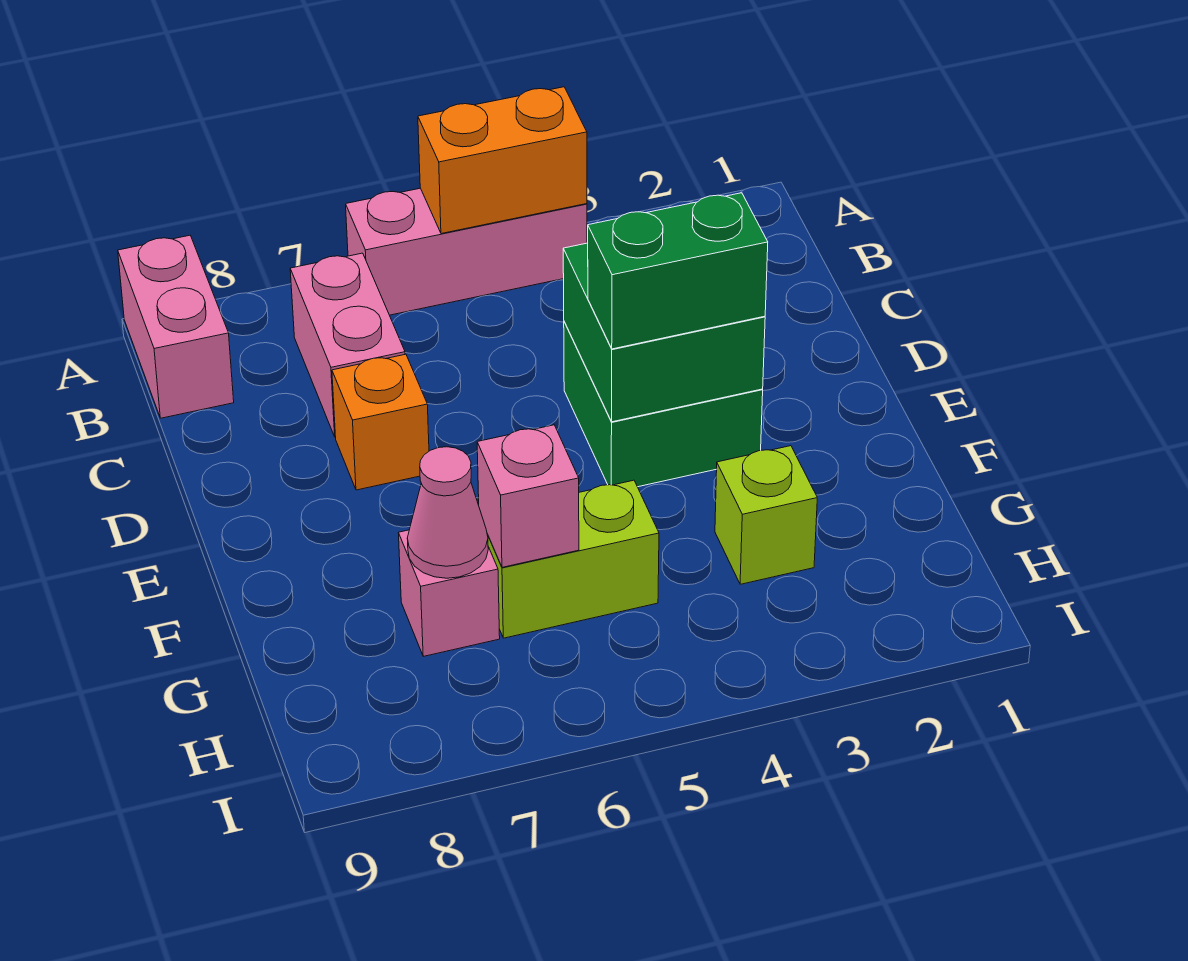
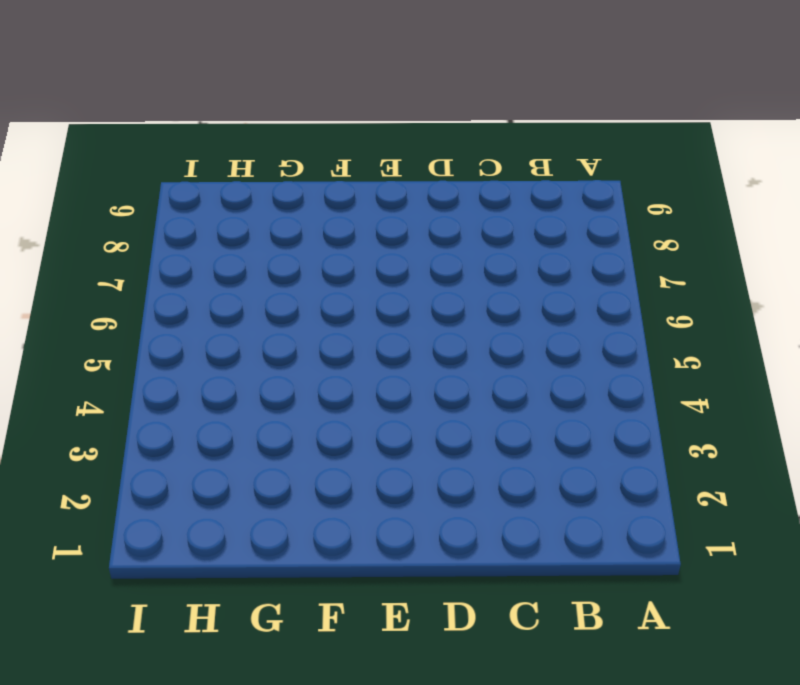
none -> pink 1x3 brick [346,188,587,315]
none -> pink 1x2 brick [118,235,234,418]
none -> pink 1x2 brick [290,253,405,437]

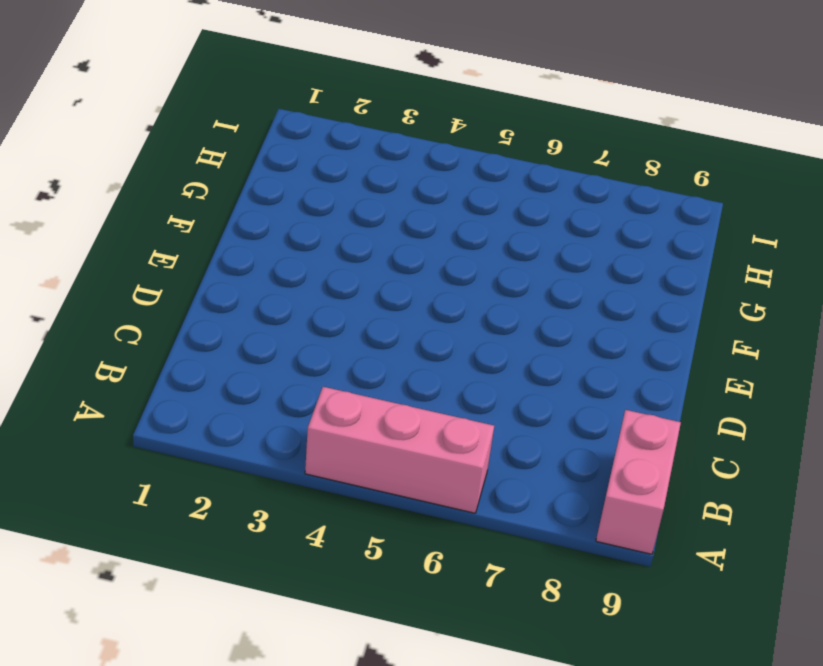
none -> pink 1x2 brick [290,253,405,437]
none -> green 2x2 brick [564,322,763,487]
none -> orange 1x1 brick [332,354,429,490]

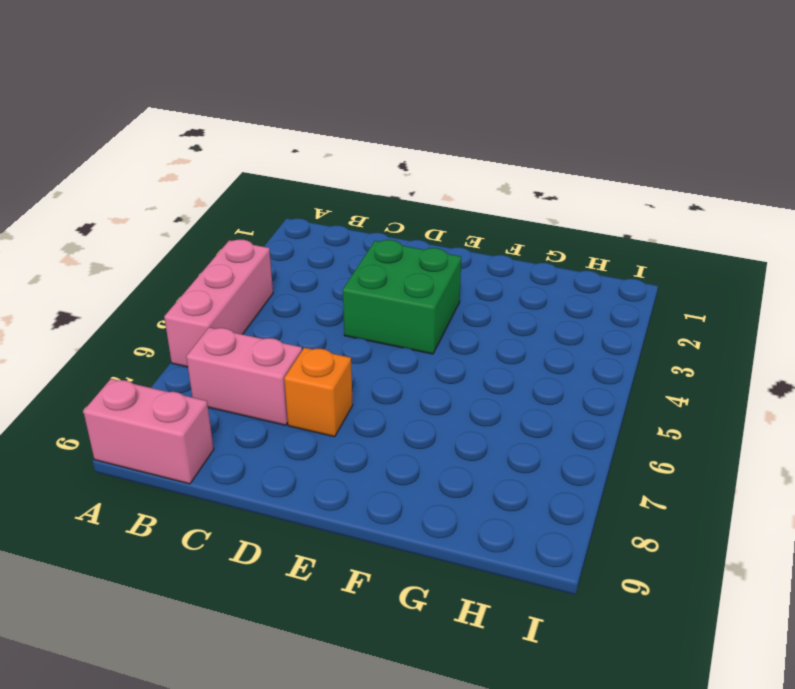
none -> lime 1x1 brick [715,446,817,584]
none -> lime 1x2 brick [487,480,659,638]
none -> pink 1x1 brick [399,530,500,656]

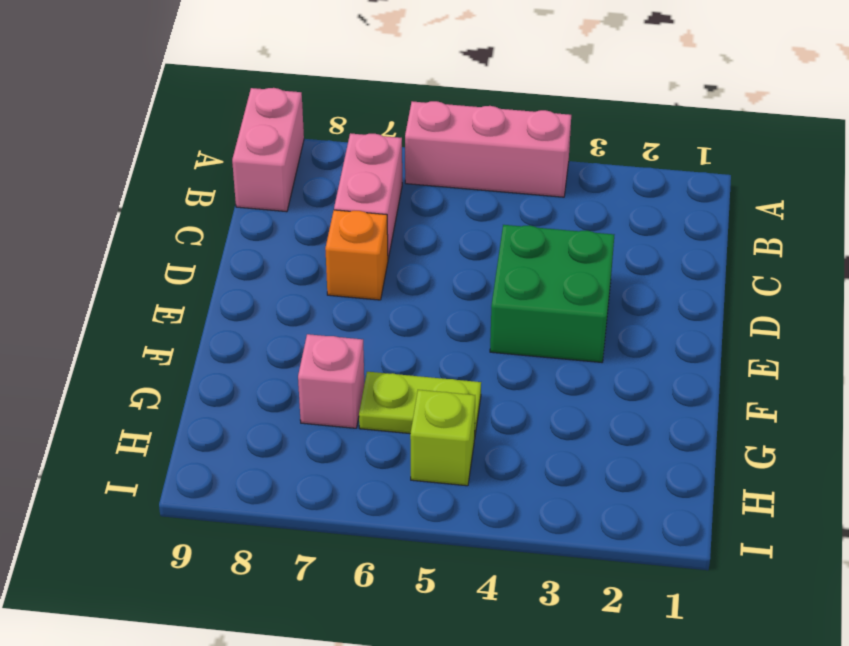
lime 1x2 plate [359,372,481,439] -> lime 1x2 brick [487,480,659,638]
lime 1x1 brick [410,390,475,486] -> lime 1x1 brick moved to [715,446,817,584]
none -> orange 1x2 brick [418,87,587,234]
none -> green 2x2 brick [563,243,765,422]
none -> pink 1x1 brick [477,425,579,567]

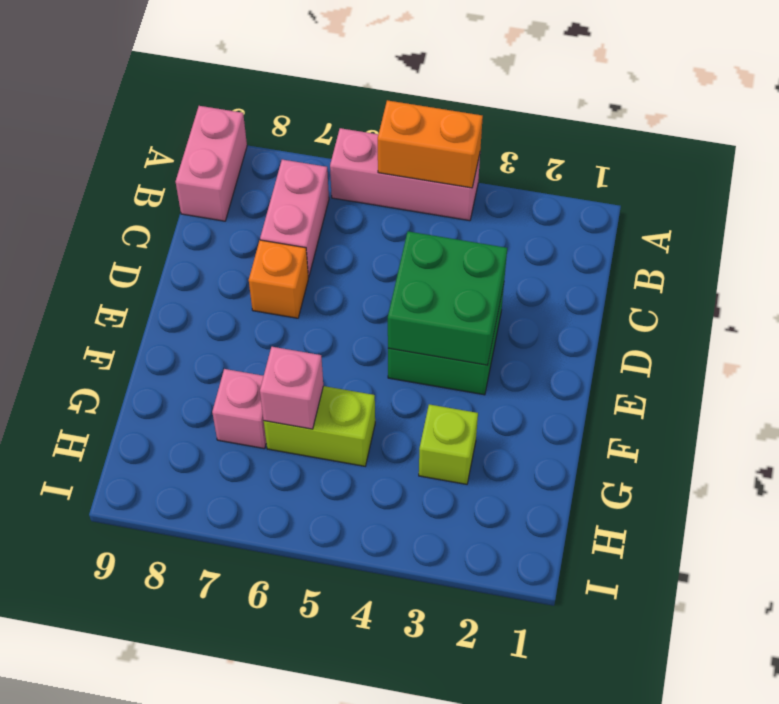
none -> pink 1x1 cone [407,447,488,578]
none -> green 1x2 brick [588,193,768,349]

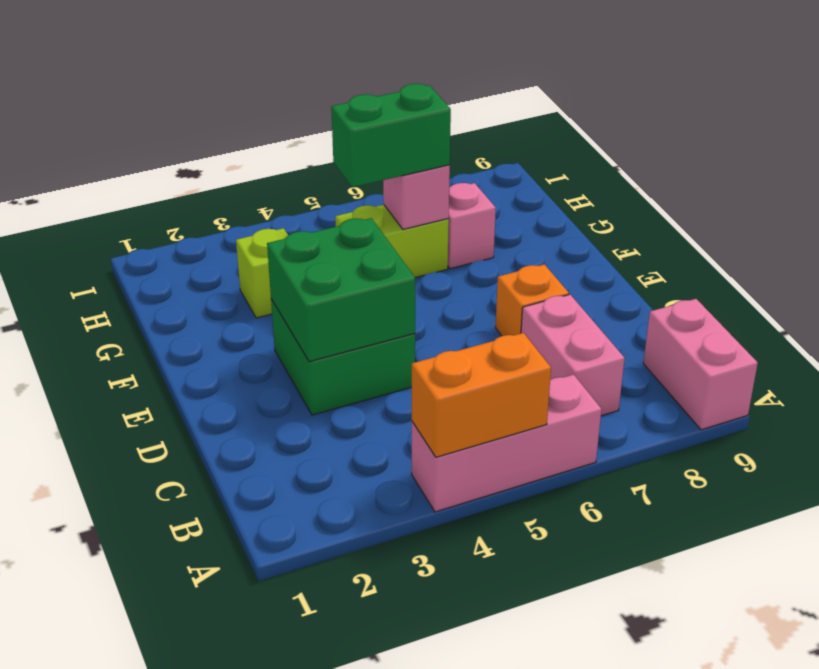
green 1x2 brick [331,84,451,187] -> green 1x2 brick moved to [588,193,768,349]
none -> pink 1x1 cone [407,447,488,578]

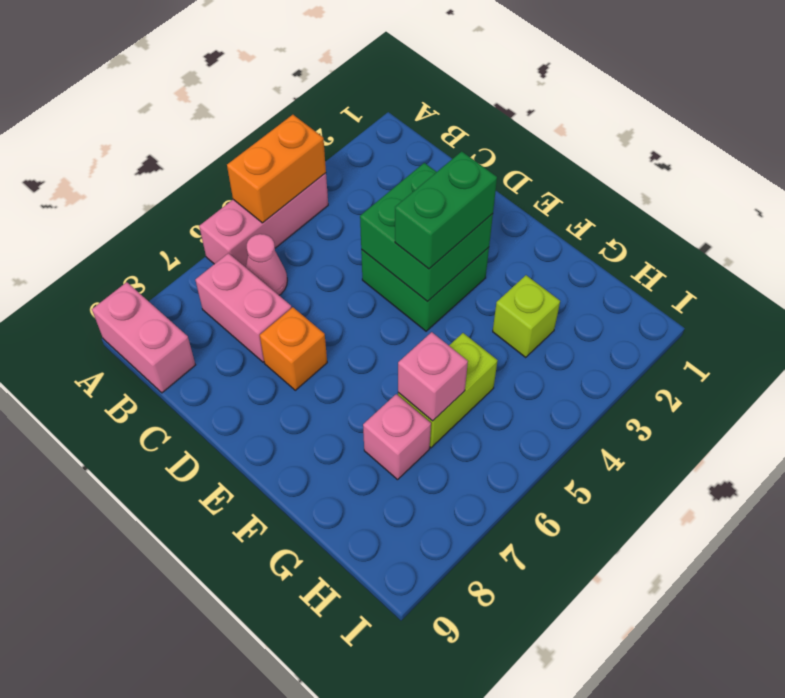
pink 1x1 cone [246,234,287,295] -> pink 1x1 cone moved to [407,447,488,578]

